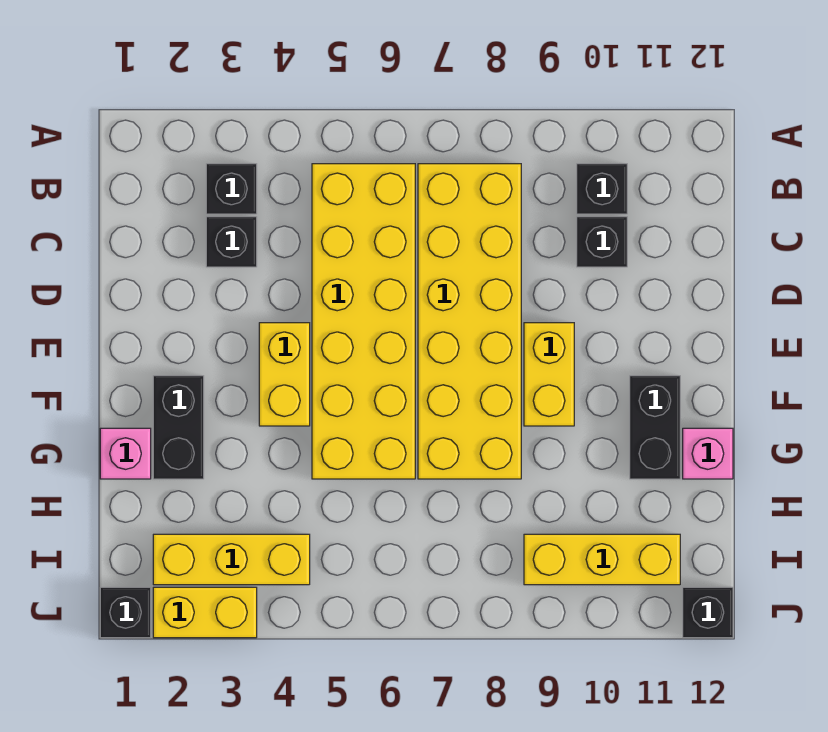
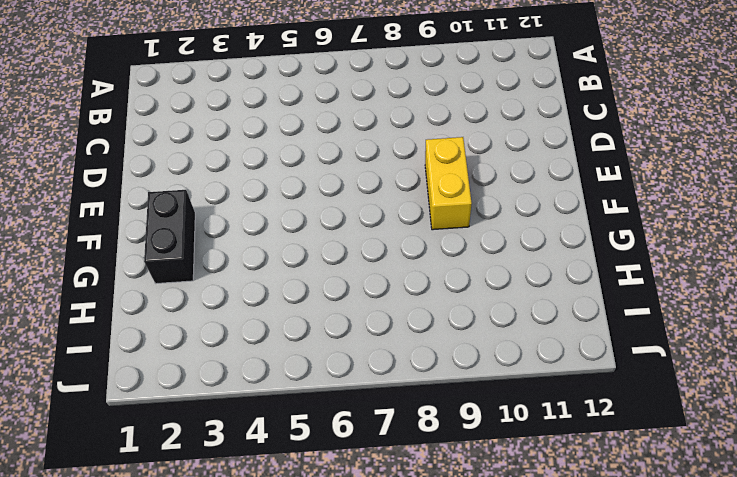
none -> black 1x1 brick [206,164,257,214]
none -> yellow 2x6 brick [312,164,415,479]
none -> yellow 2x6 brick [418,164,521,479]

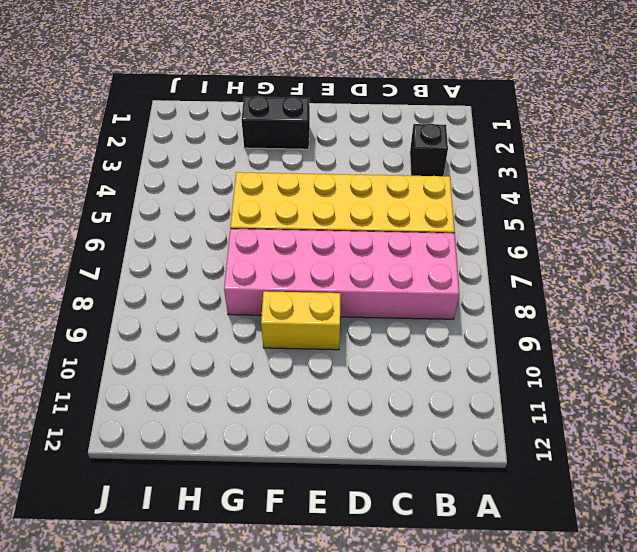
pink 2x6 brick [224,229,459,319] -> yellow 2x6 brick [418,164,521,479]
none -> black 1x1 brick [577,164,627,214]
none -> black 1x1 brick [206,217,257,267]
none -> black 1x1 brick [577,217,627,267]

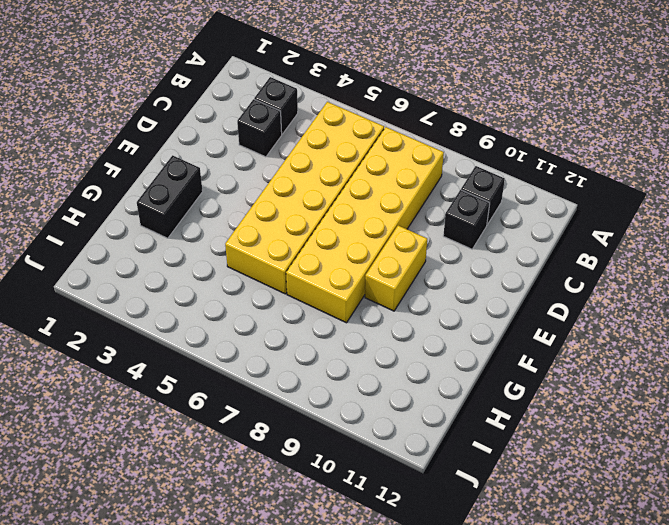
none -> yellow 1x2 brick [259,323,310,426]
none -> black 1x2 brick [630,376,680,479]
none -> pink 1x1 brick [100,428,151,479]

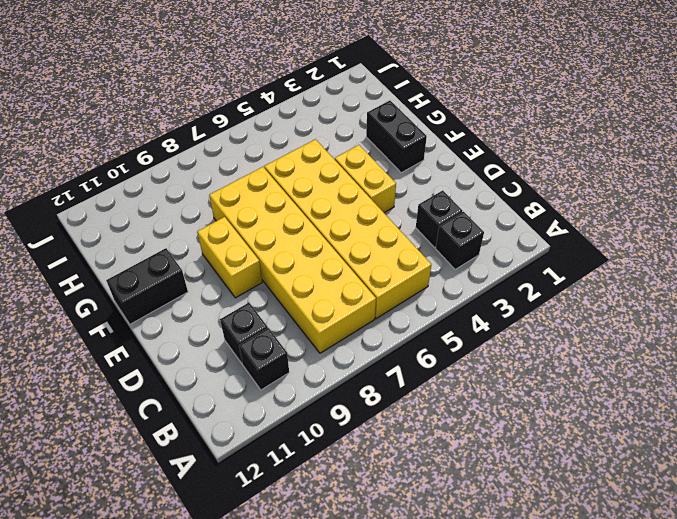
black 1x2 brick [106,248,188,324] -> black 1x2 brick turned to [630,376,680,479]
none -> pink 1x1 brick [100,428,151,479]
none -> pink 1x1 brick [683,428,733,479]
none -> yellow 1x3 brick [153,534,310,585]

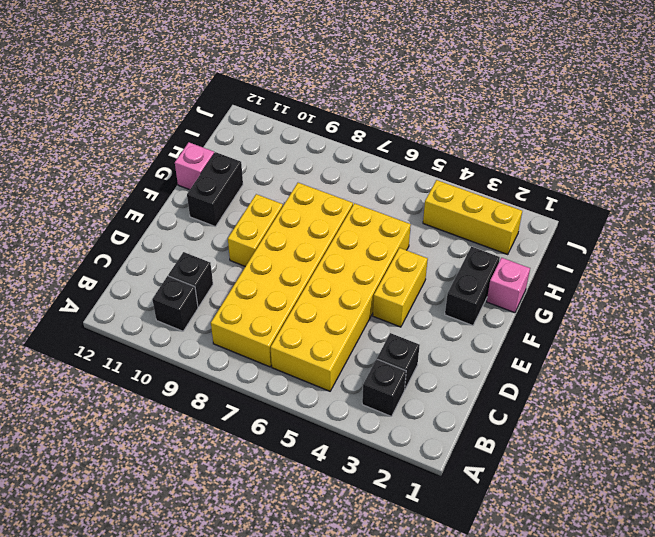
none -> yellow 1x3 brick [524,534,680,585]
none -> black 1x1 brick [100,587,151,638]
none -> yellow 1x2 brick [153,587,257,638]

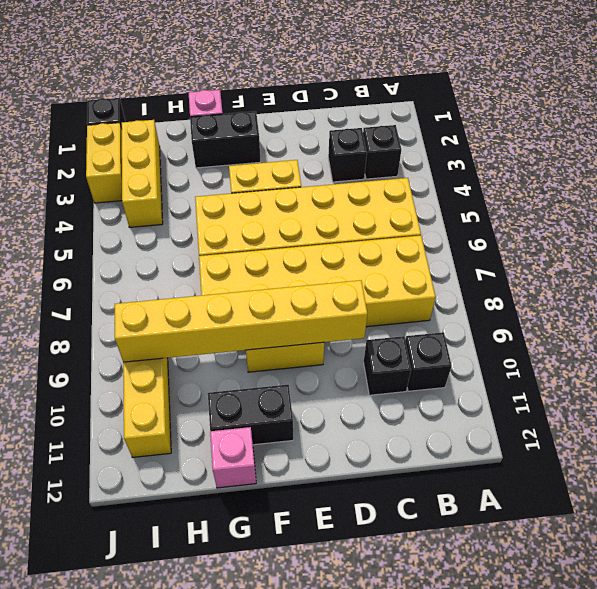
yellow 1x6 brick [115,280,367,362] -> none
none -> black 1x1 brick [683,587,733,638]

